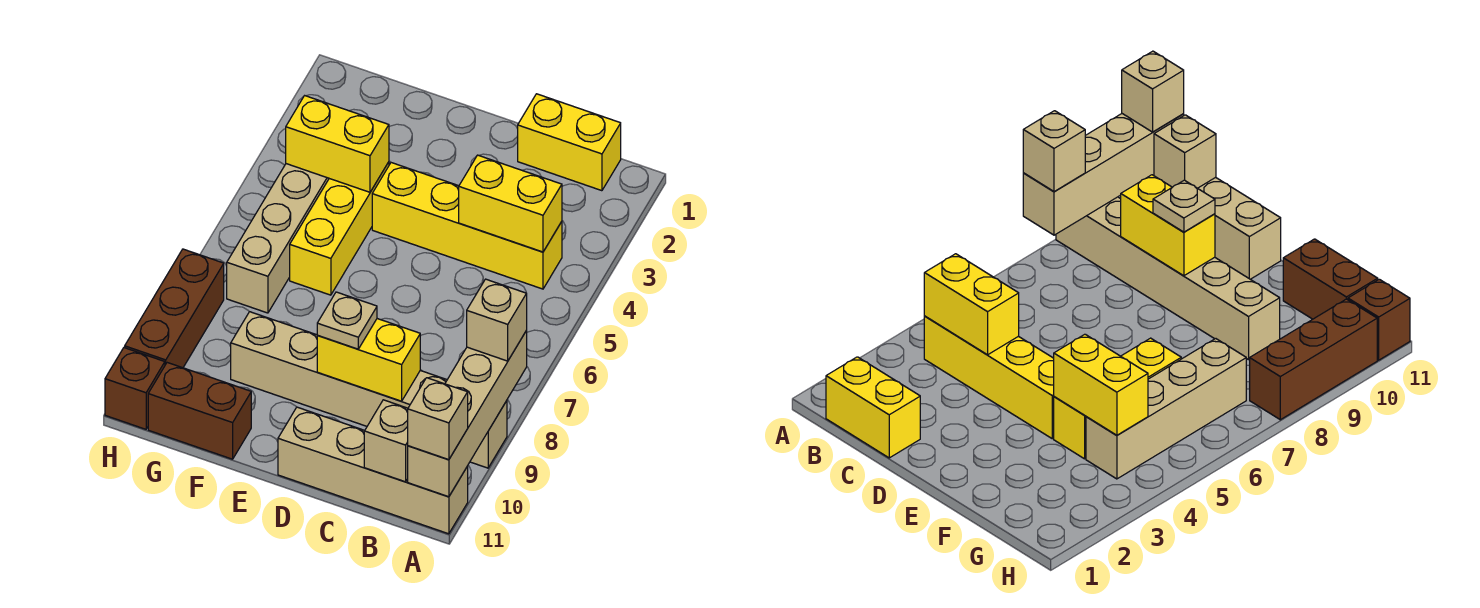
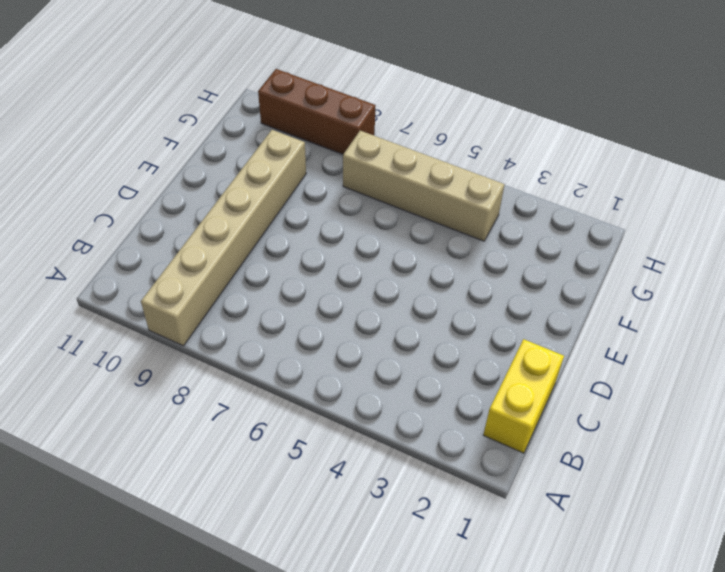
none -> tan 1x4 brick [278,407,468,534]
none -> yellow 1x4 brick [372,163,562,289]
none -> yellow 1x3 brick [290,162,389,295]

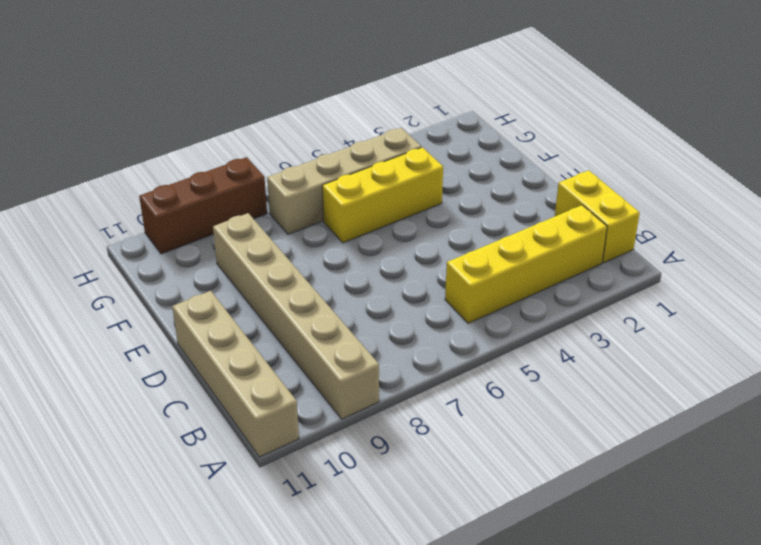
yellow 1x4 brick [445,205,607,323] -> yellow 1x4 brick turned to [372,163,562,289]
none -> brown 1x2 brick [148,363,251,459]
none -> brown 1x1 brick [105,348,165,429]
none -> tan 1x4 brick [408,331,527,497]

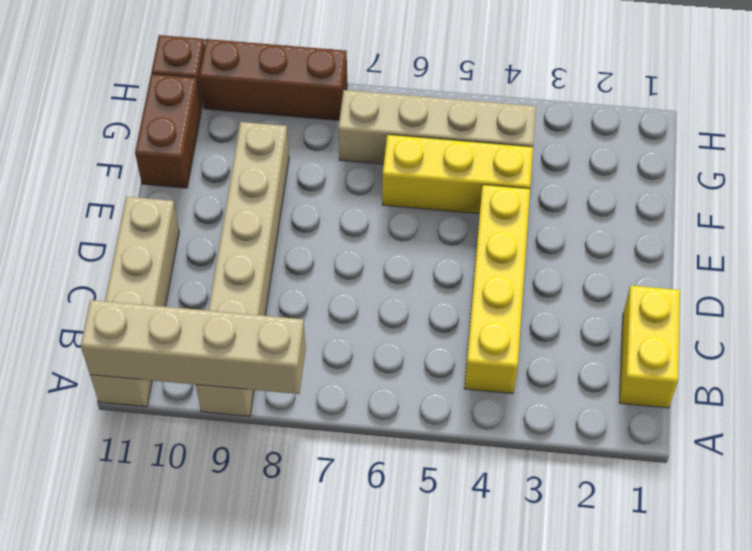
none -> yellow 1x2 brick [459,155,562,252]
none -> tan 1x1 brick [364,400,408,482]
none -> yellow 1x2 brick [317,319,420,401]

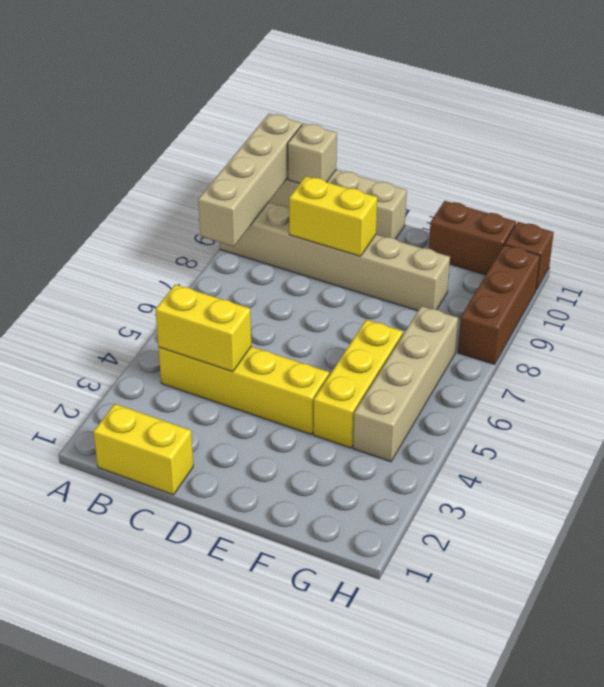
none -> yellow 1x2 brick [286,96,389,192]
none -> tan 1x1 brick [467,279,527,361]
none -> tan 1x1 brick [408,378,468,460]

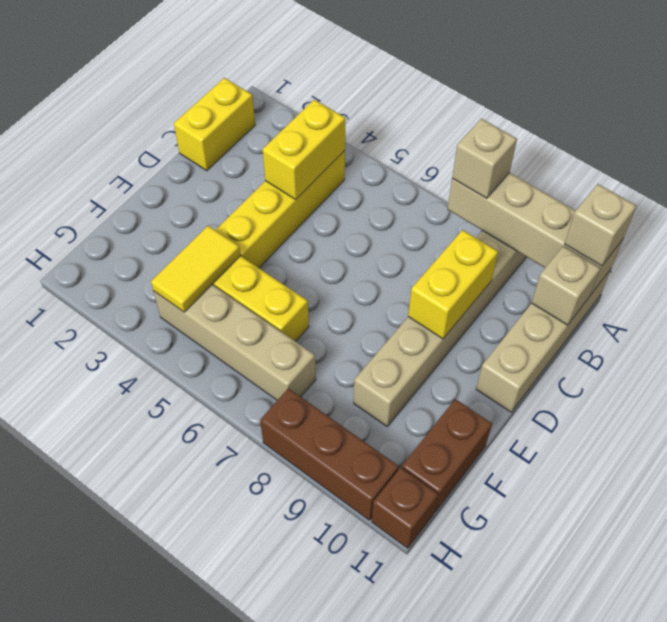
yellow 1x2 tile [151,226,241,312] -> yellow 1x2 brick [286,96,389,192]
none -> tan 1x1 plate [317,292,377,349]

